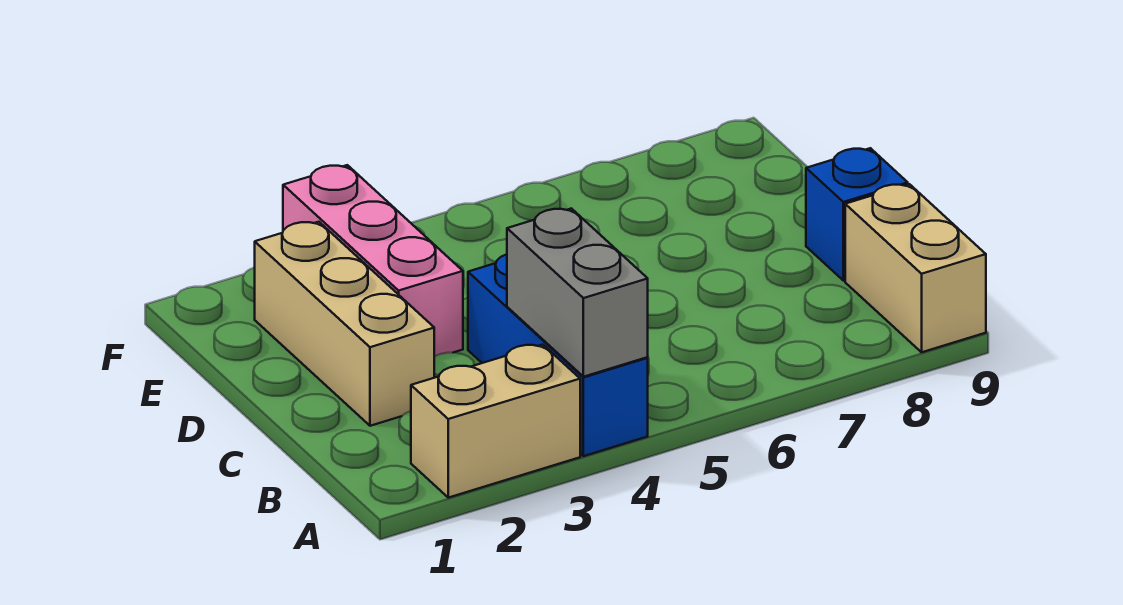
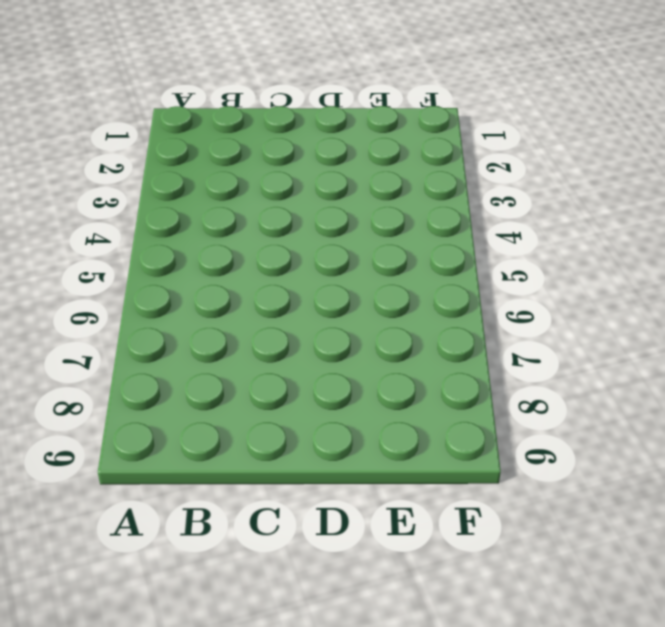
none -> tan 1x2 brick [411,345,580,498]
none -> blue 1x3 brick [468,254,648,456]

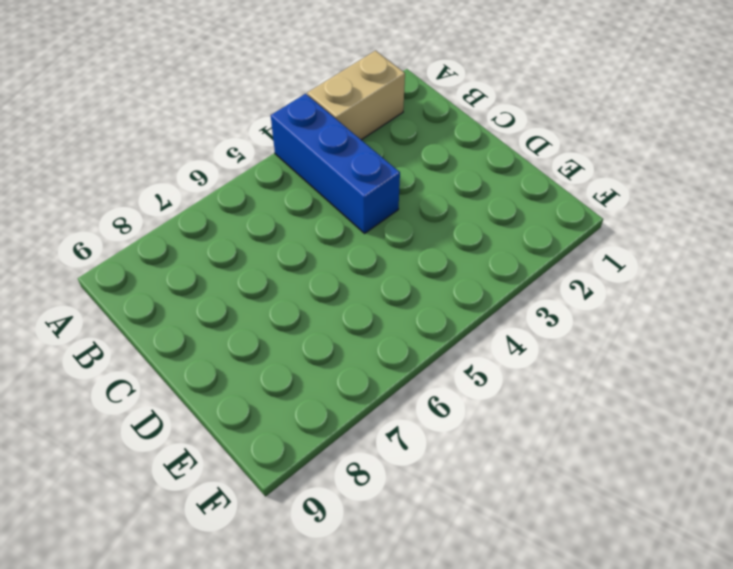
none -> tan 1x2 brick [845,184,986,352]
none -> tan 1x3 brick [255,222,434,426]

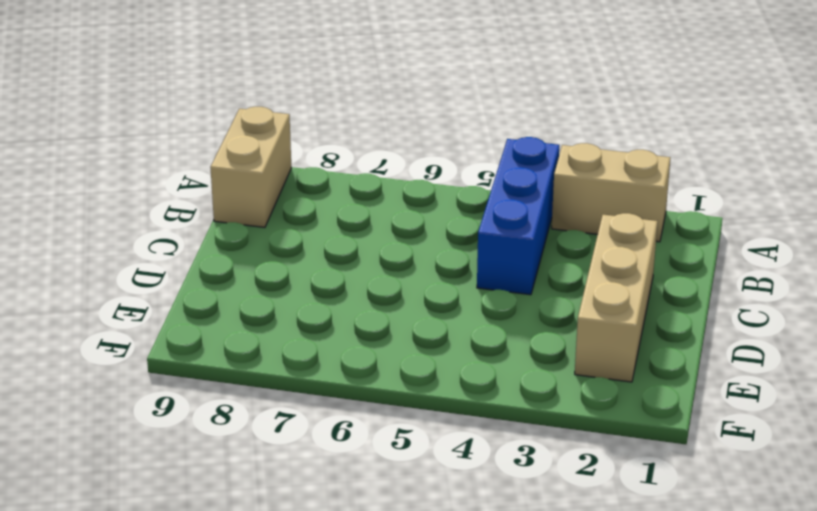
none -> blue 1x1 brick [806,148,908,281]
none -> pink 1x3 brick [283,165,463,356]

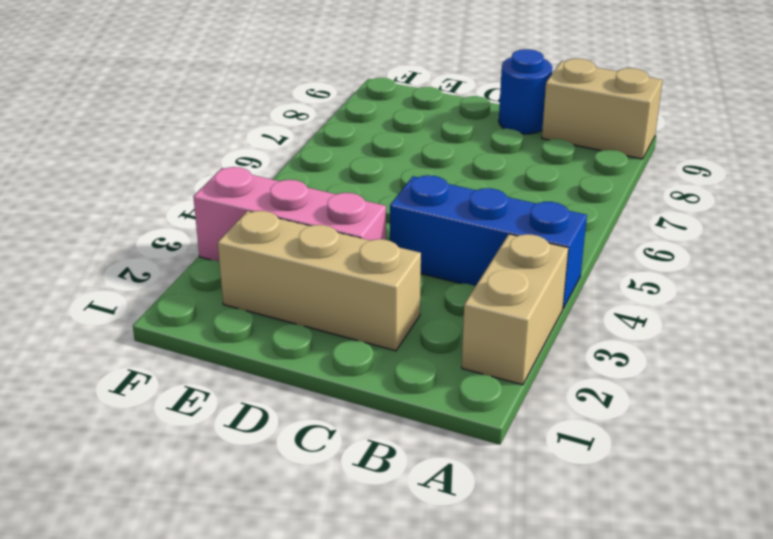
blue 1x1 round brick [499,49,552,134] -> blue 1x1 brick [806,148,908,281]
none -> grey 1x2 brick [507,208,648,377]

